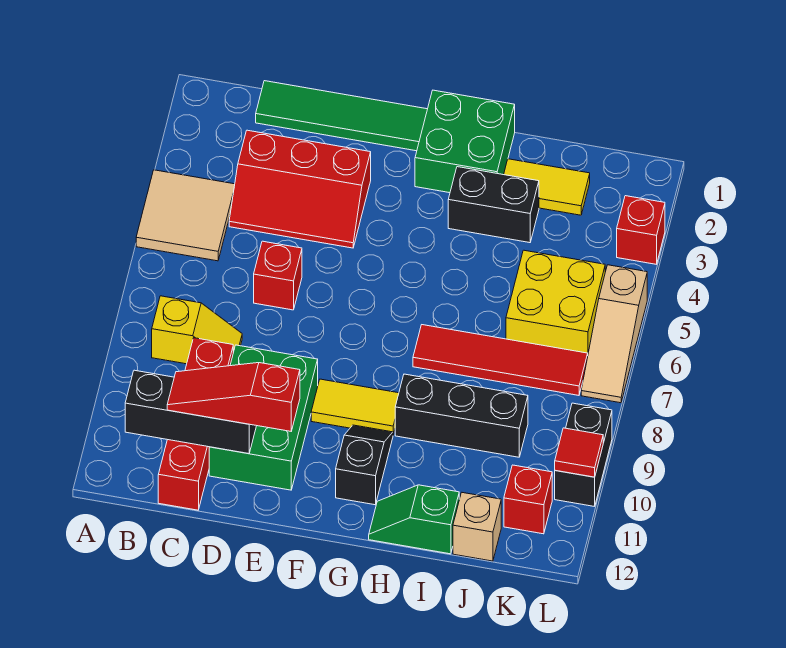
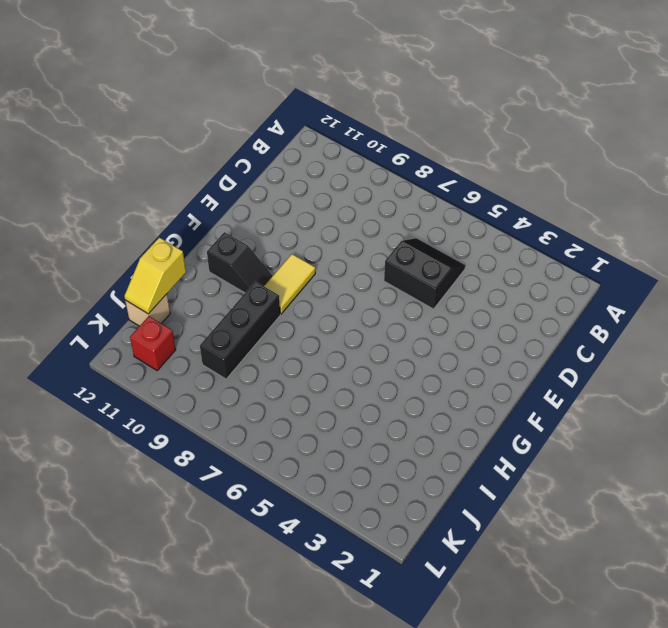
black 2x2 slope [384,238,466,309] -> red 1x1 brick [254,241,302,310]
yellow 1x2 slope [124,237,186,314] -> yellow 1x2 slope moved to [152,296,242,364]
none -> tan 2x2 tile [136,170,235,261]
none -> green 1x4 tile [256,81,427,151]
none -> red 2x3 slope [229,130,371,248]

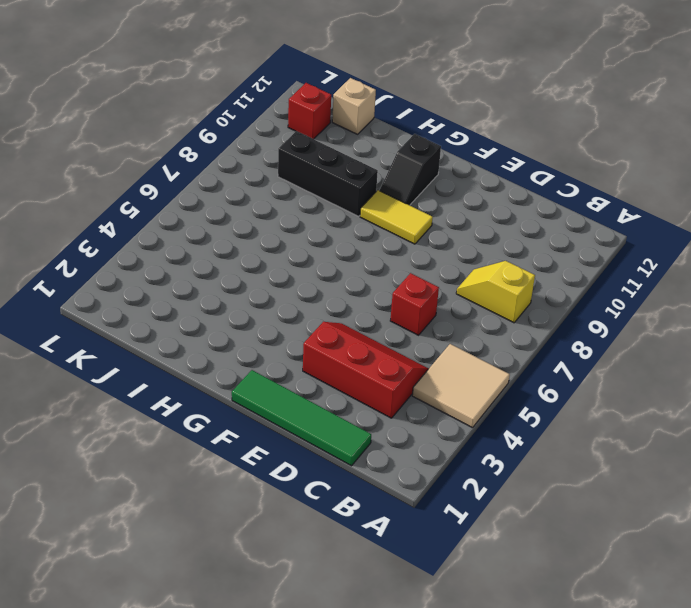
none -> red 1x4 brick [158,338,233,510]
none -> green 2x3 brick [209,345,318,490]
none -> green 2x2 brick [415,90,515,193]

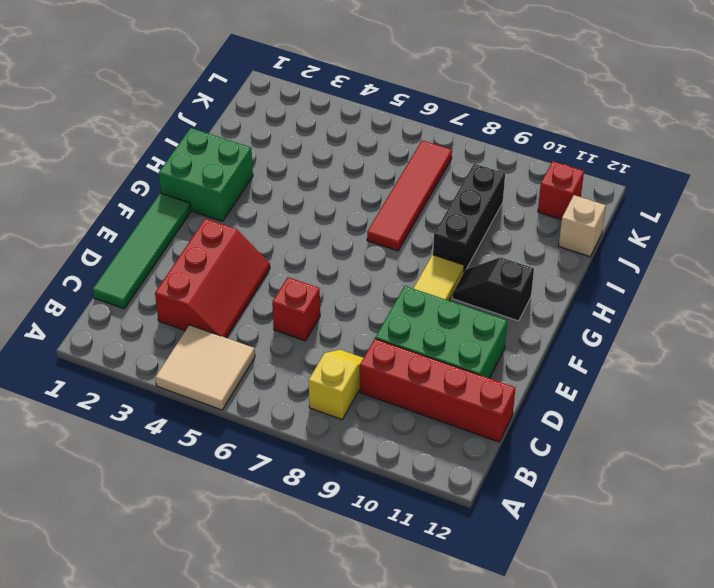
none -> black 1x2 brick [448,167,539,243]
none -> green 1x2 slope [369,485,459,554]
none -> yellow 1x2 tile [504,159,590,215]

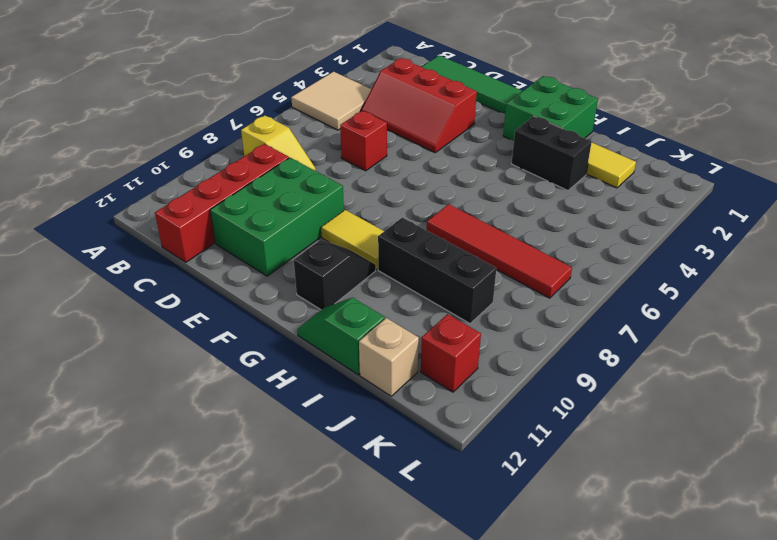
none -> yellow 2x2 brick [506,250,605,353]
none -> red 1x1 brick [617,196,665,264]
none -> tan 1x3 slope [581,265,647,403]

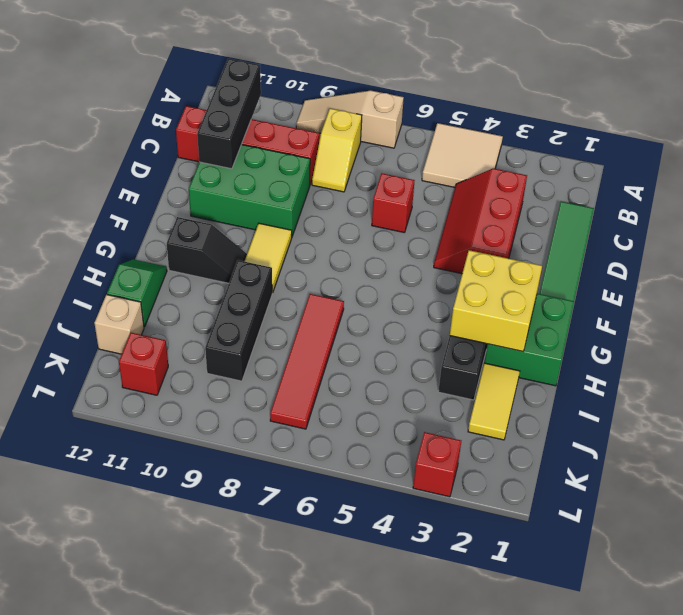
tan 1x3 slope [296,91,404,148] -> tan 1x3 slope moved to [581,265,647,403]
yellow 2x2 brick [450,250,542,352] -> yellow 2x2 brick moved to [506,250,605,353]
none -> black 1x2 brick [555,403,612,507]
none -> red 1x1 tile [555,428,603,477]
none -> red 1x3 slope [167,363,300,431]

